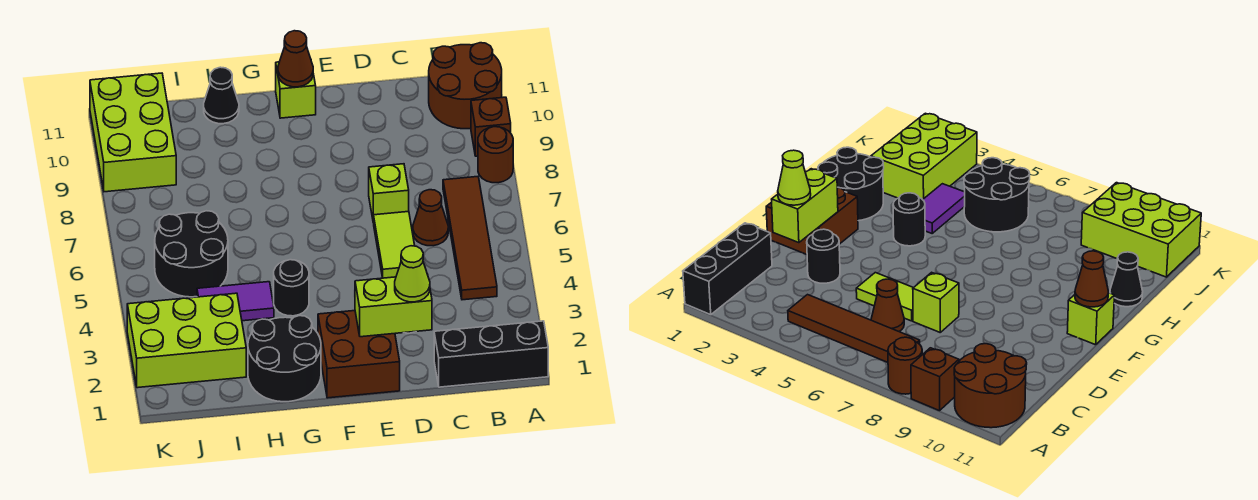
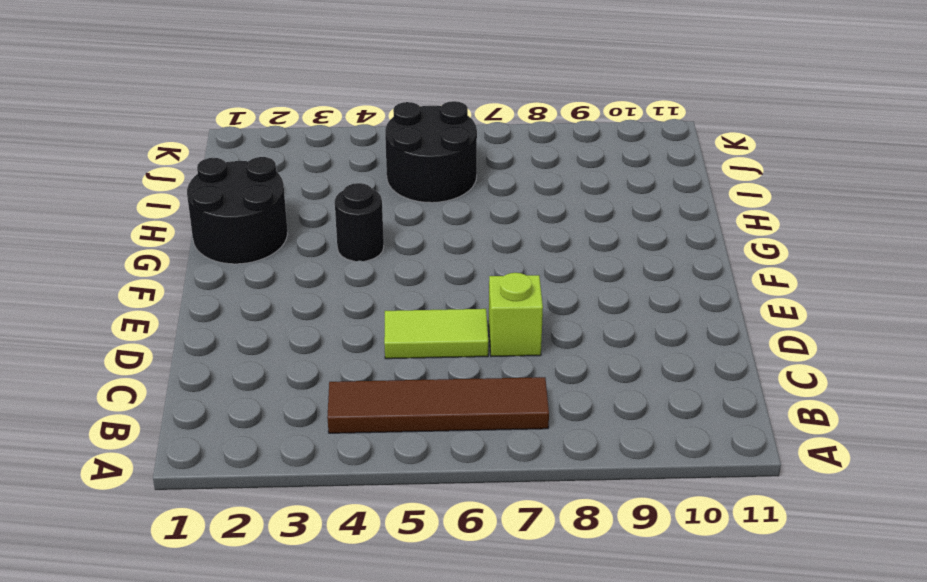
none -> black 1x3 brick [434,321,548,387]
none -> brown 1x1 round brick [478,127,513,183]
none -> brown 1x1 brick [471,97,511,156]

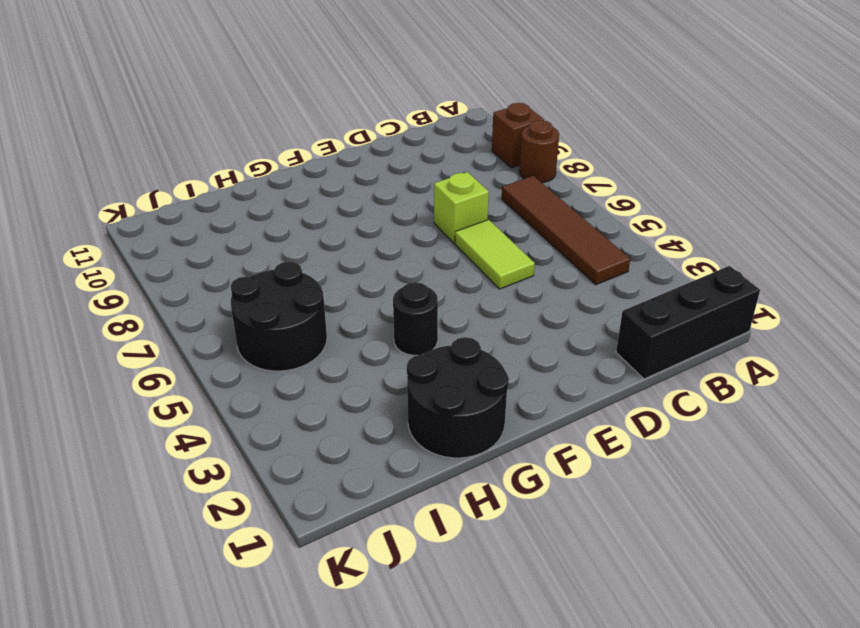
none -> brown 2x2 round brick [429,43,502,129]
none -> brown 1x1 cone [413,190,448,246]
none -> black 1x1 round brick [807,229,840,283]

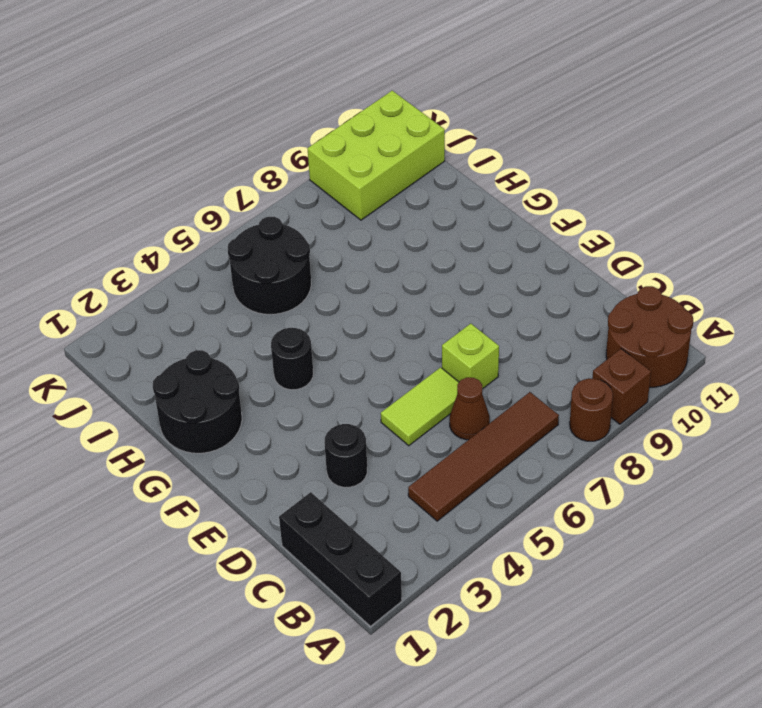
none -> brown 2x2 brick [318,311,400,398]
none -> lime 1x1 brick [276,62,316,118]
none -> purple 1x2 tile [197,282,274,321]

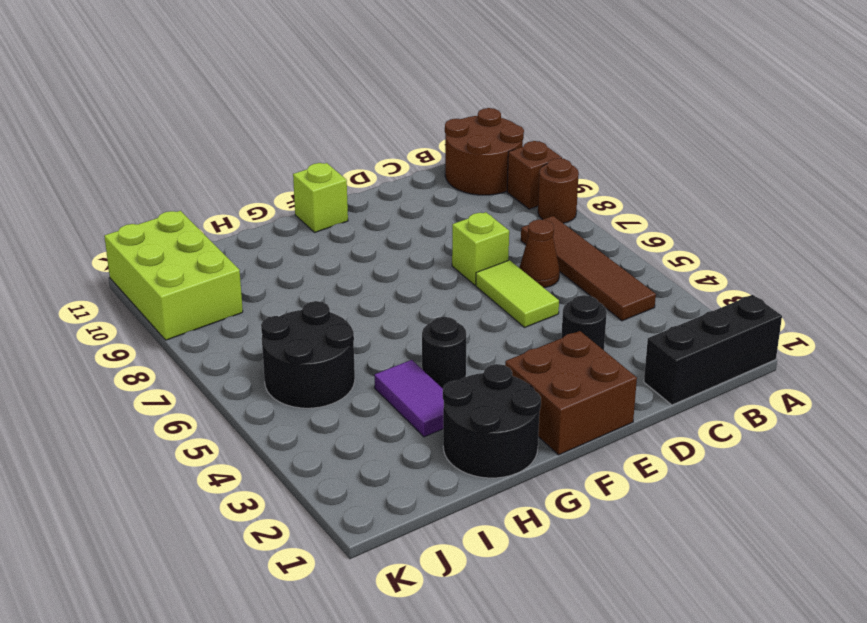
purple 1x2 tile [374,360,444,437] -> purple 1x2 tile turned to [197,282,274,321]
none -> black 1x1 cone [204,67,239,124]
none -> lime 2x3 brick [127,293,246,388]
none -> lime 1x2 brick [355,277,432,337]

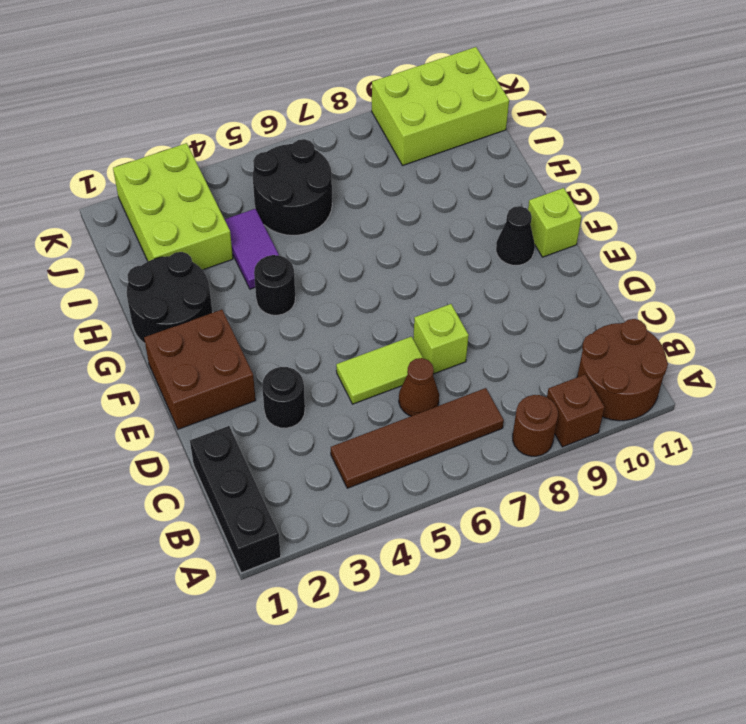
black 1x1 cone [496,206,535,265] -> black 1x1 cone moved to [204,67,239,124]
none -> lime 1x2 brick [355,277,432,337]
none -> brown 1x1 cone [278,31,313,87]
none -> lime 1x1 cone [395,246,430,302]

